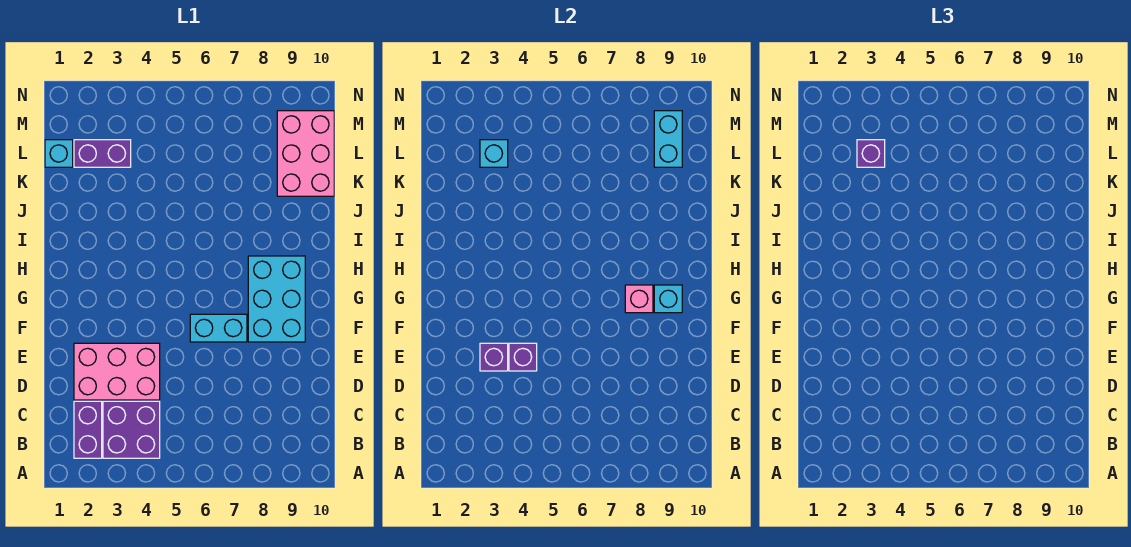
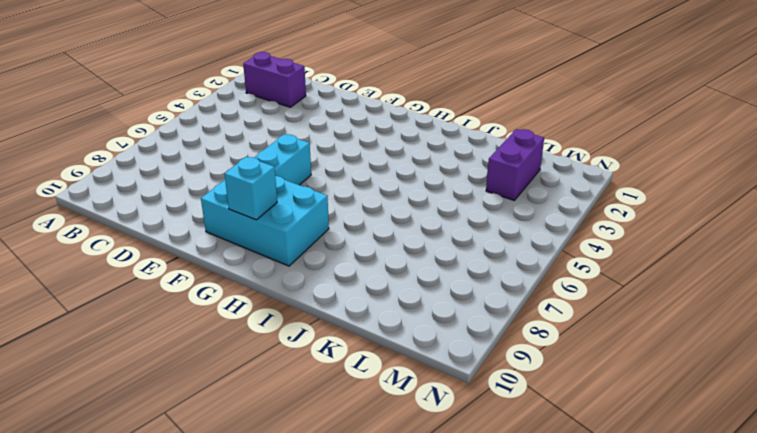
none -> purple 2x2 brick [103,401,160,458]
none -> pink 2x3 brick [74,343,160,400]
none -> pink 2x3 brick [277,111,334,196]

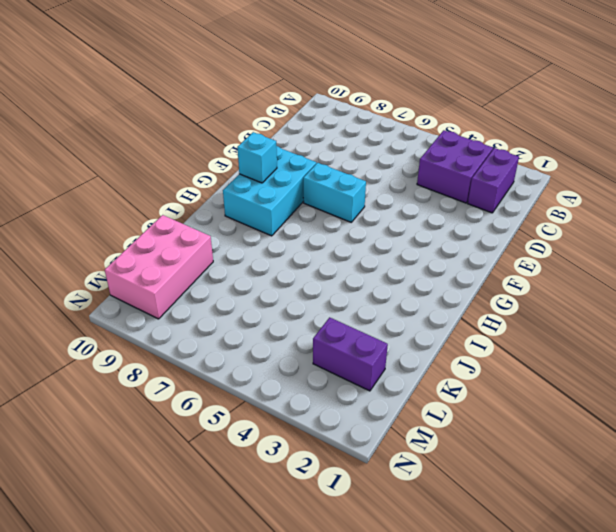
none -> pink 2x3 brick [74,343,160,400]
none -> cyan 1x1 brick [45,140,73,167]
none -> purple 1x1 brick [480,343,508,371]

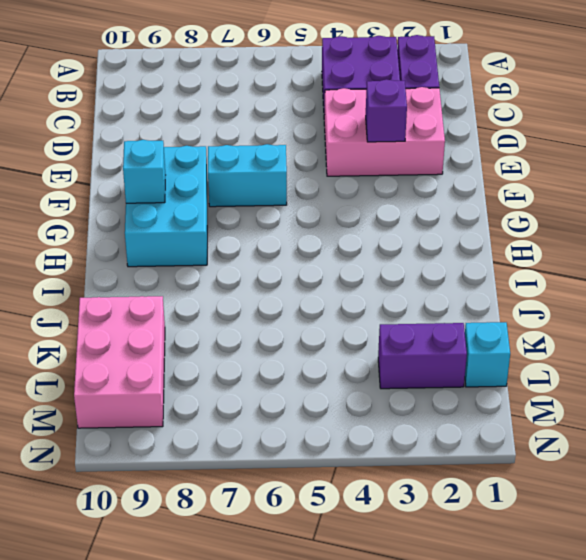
none -> purple 1x1 brick [509,343,537,371]
none -> pink 1x1 brick [625,285,653,313]
none -> cyan 1x1 brick [480,140,508,167]

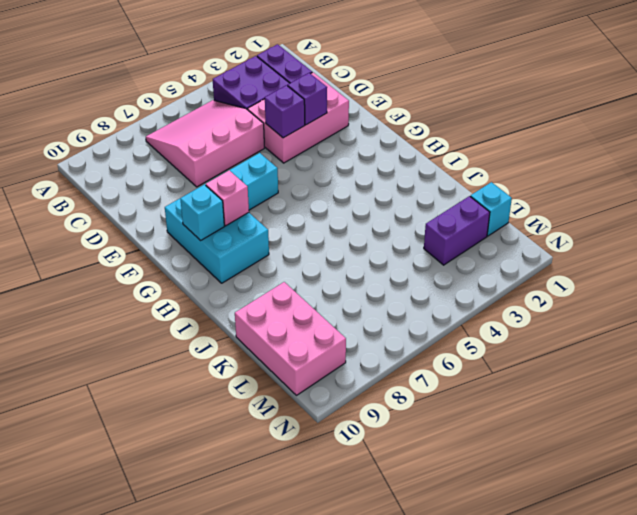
pink 3x3 slope [146,100,264,187] -> none
none -> cyan 1x1 brick [480,140,508,167]
none -> cyan 1x2 brick [654,111,682,167]
none -> purple 1x1 brick [857,140,885,167]

